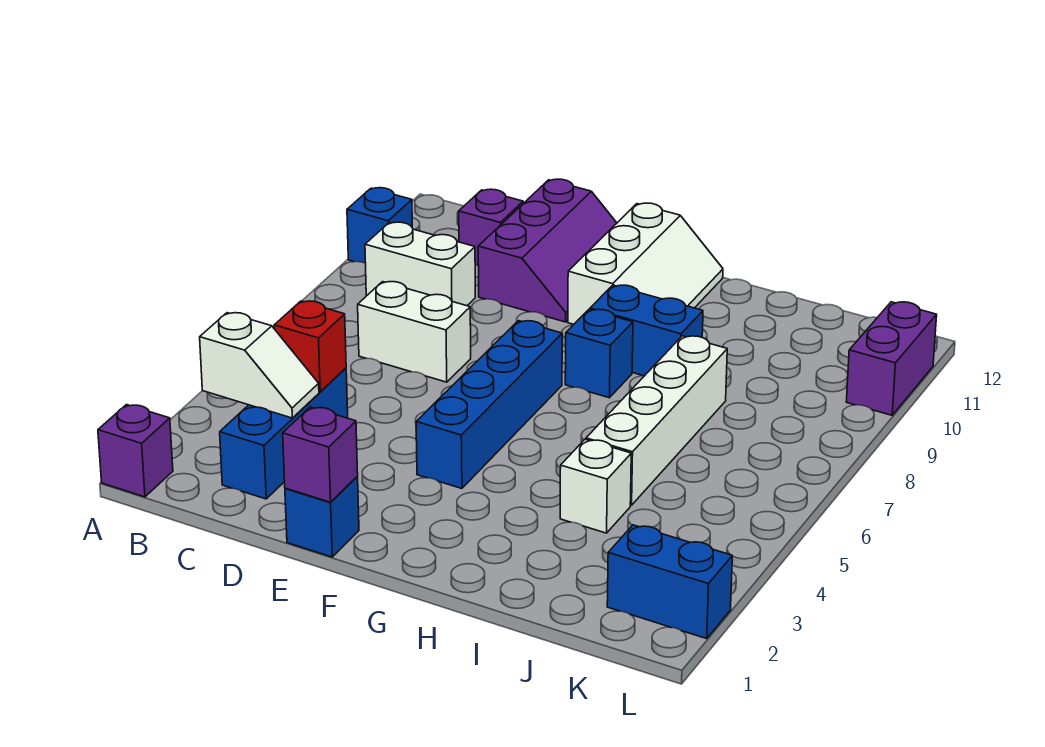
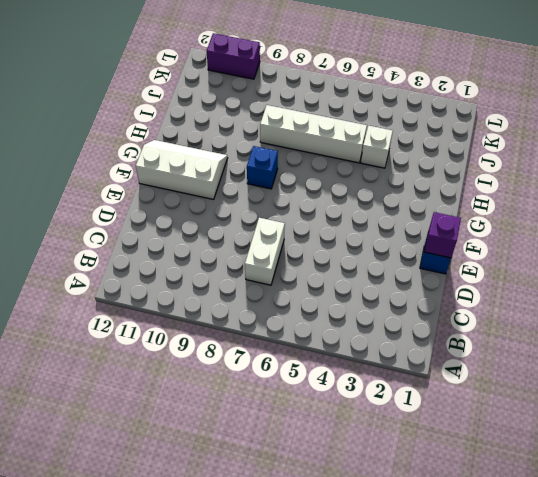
none -> purple 1x1 brick [98,405,173,497]
none -> blue 1x1 brick [347,188,412,263]
none -> white 1x2 brick [365,222,475,306]

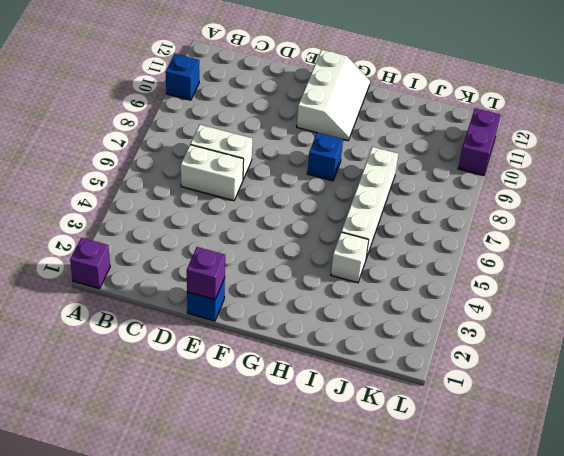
white 1x2 brick [181,145,244,201] -> white 1x2 brick moved to [365,222,475,306]
none -> blue 1x3 brick [220,368,348,499]
none -> purple 1x1 brick [459,189,523,266]
none -> purple 2x3 slope [478,179,617,322]

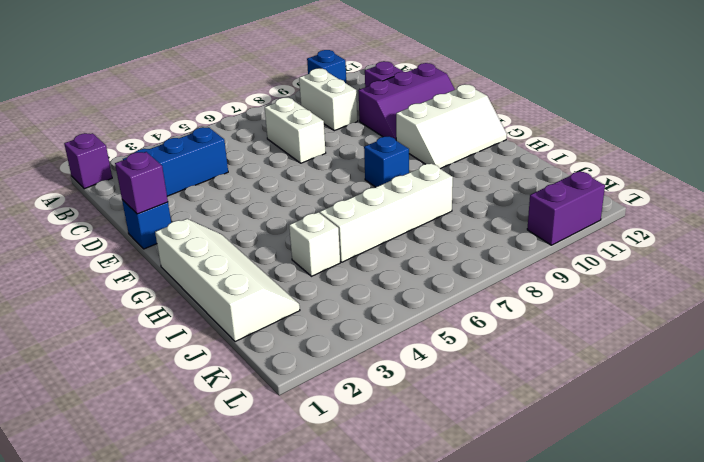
white 2x4 slope [155,219,300,342] -> none
none -> blue 1x4 brick [416,321,562,489]
none -> blue 1x2 brick [590,285,703,376]
none -> blue 1x2 brick [607,525,732,639]

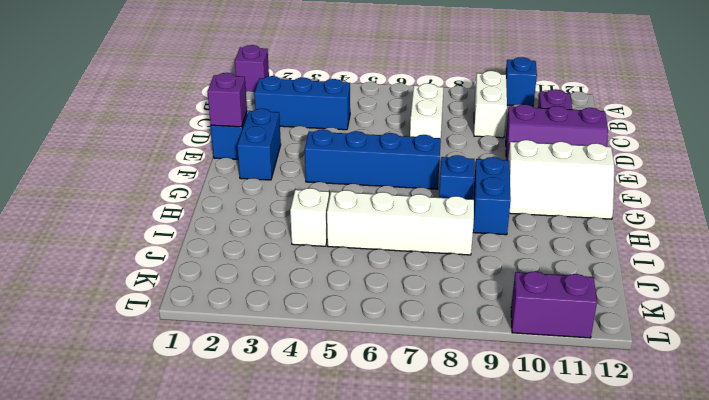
blue 1x2 brick [237,109,281,180] -> blue 1x2 brick moved to [607,525,732,639]
none -> white 1x2 slope [200,313,319,418]
none -> red 1x1 brick [274,301,346,392]

